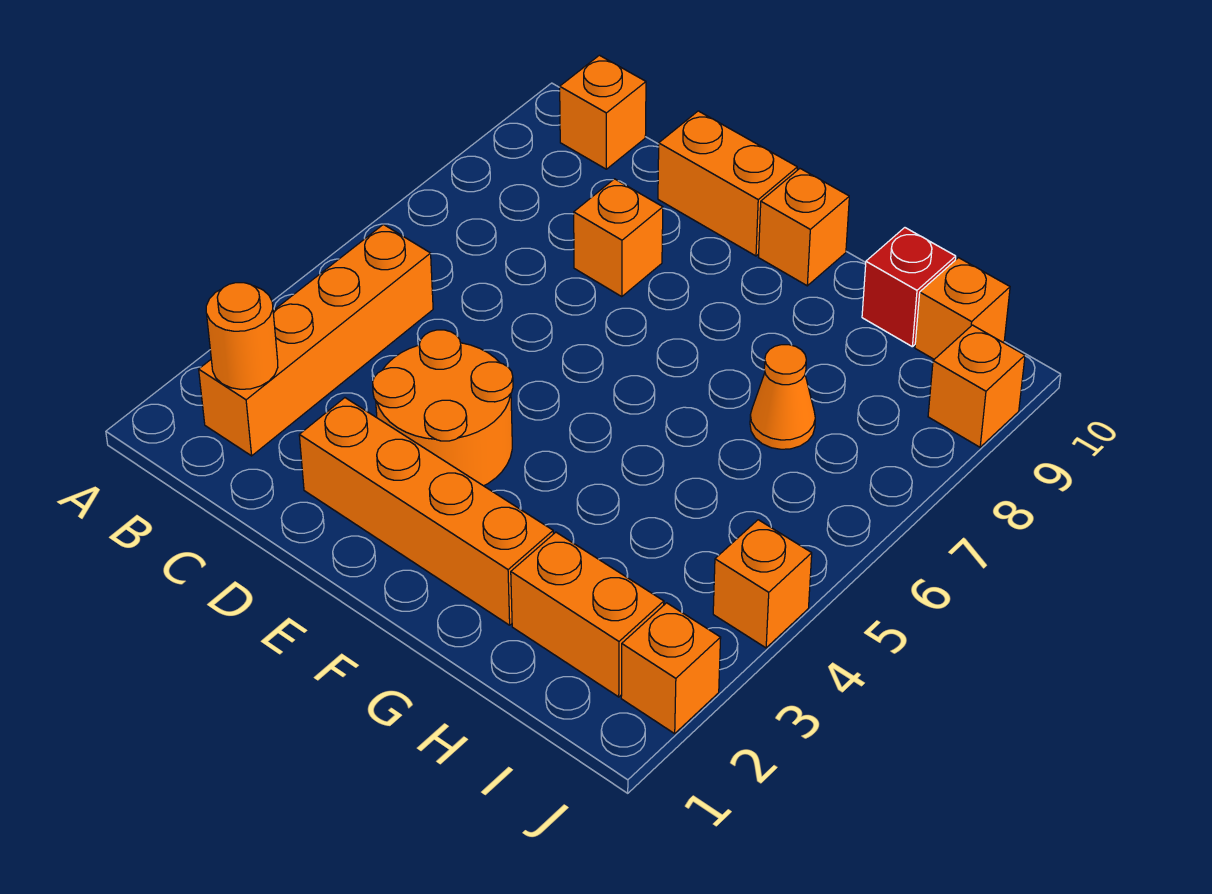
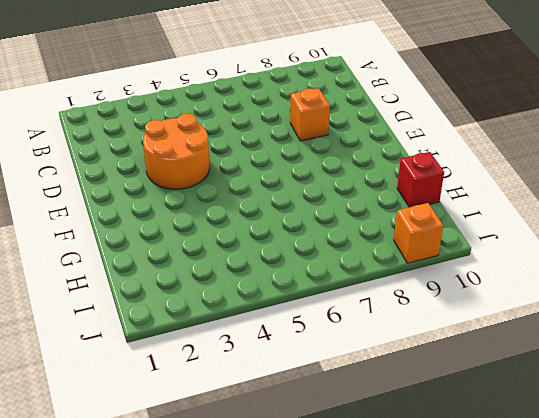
none -> orange 1x4 brick [199,225,433,456]
none -> orange 1x1 brick [560,55,646,169]
none -> orange 1x4 brick [299,398,553,625]

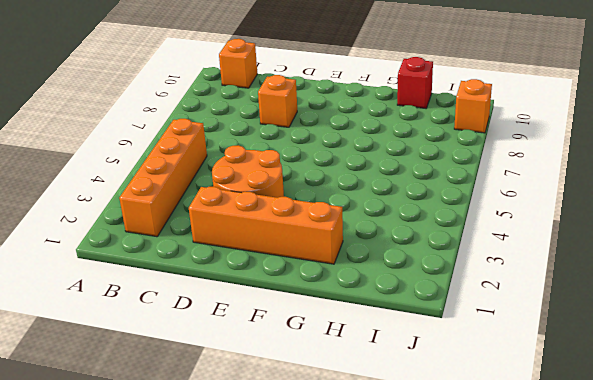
none -> orange 1x2 brick [658,111,797,256]
none -> orange 1x1 brick [759,169,849,286]
none -> orange 1x2 brick [511,532,664,697]

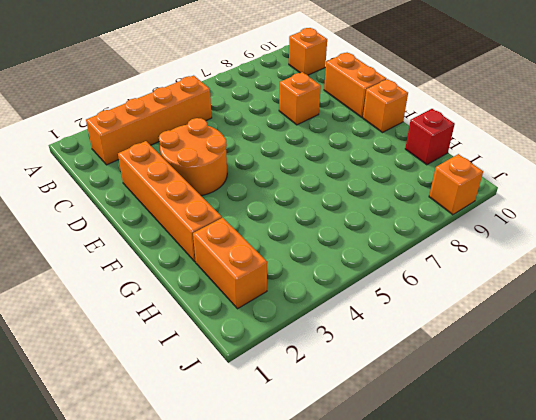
none -> orange 1x1 cone [750,345,815,449]
none -> orange 1x1 brick [915,258,1010,359]
none -> orange 1x1 brick [621,603,721,734]

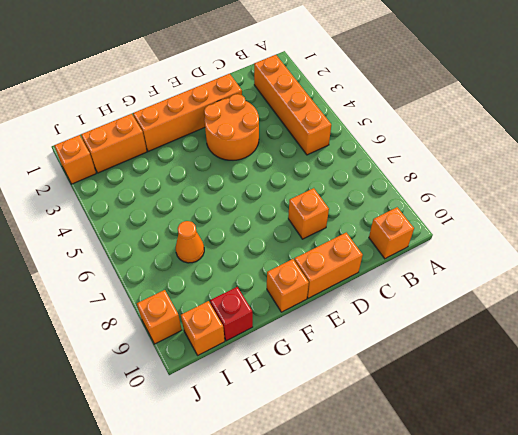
none -> orange 1x1 brick [713,520,812,648]
none -> orange 1x1 round brick [206,283,278,389]

